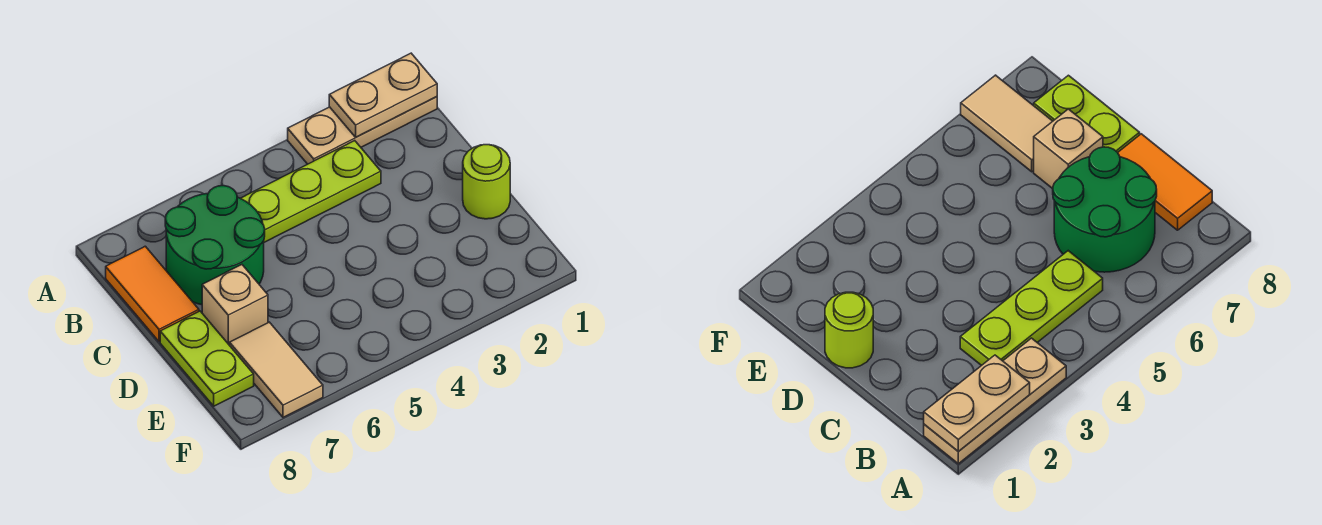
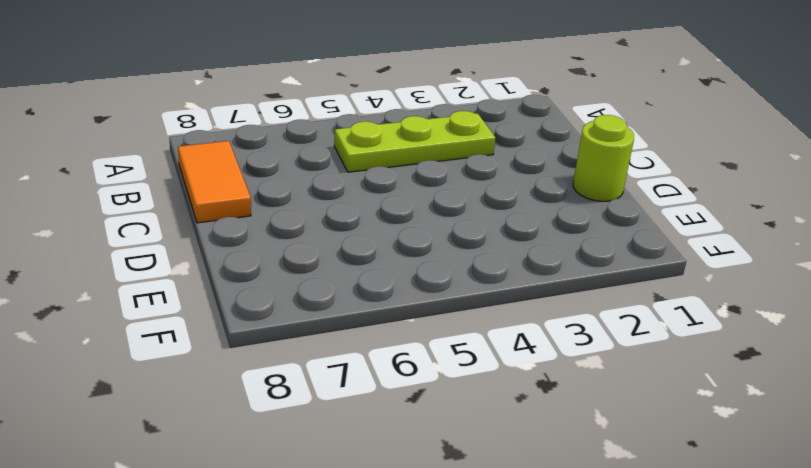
none -> tan 1x3 plate [288,97,437,164]
none -> green 2x2 round brick [165,186,265,305]

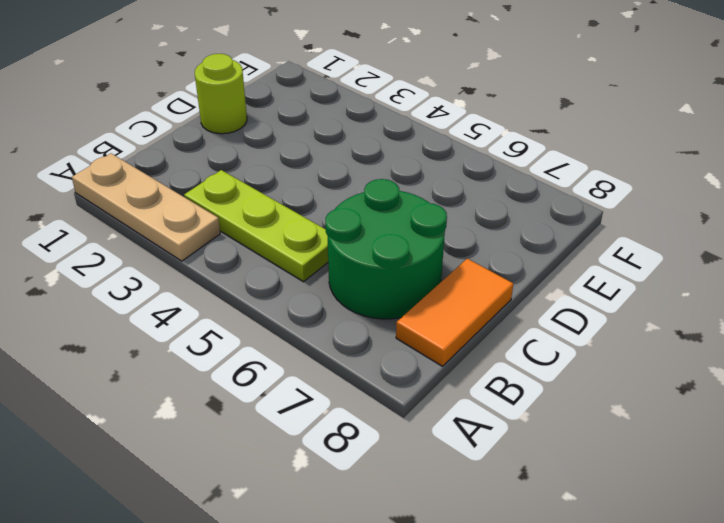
none -> tan 1x1 brick [202,265,268,345]
none -> lime 1x2 plate [160,311,254,406]

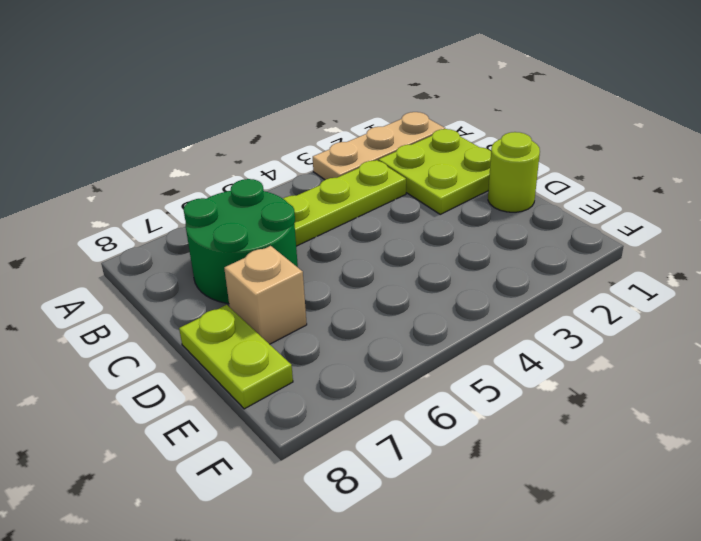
lime 2x2 plate [379,129,491,214] -> none
none -> orange 1x2 tile [106,246,199,342]
none -> tan 1x2 tile [230,322,323,417]

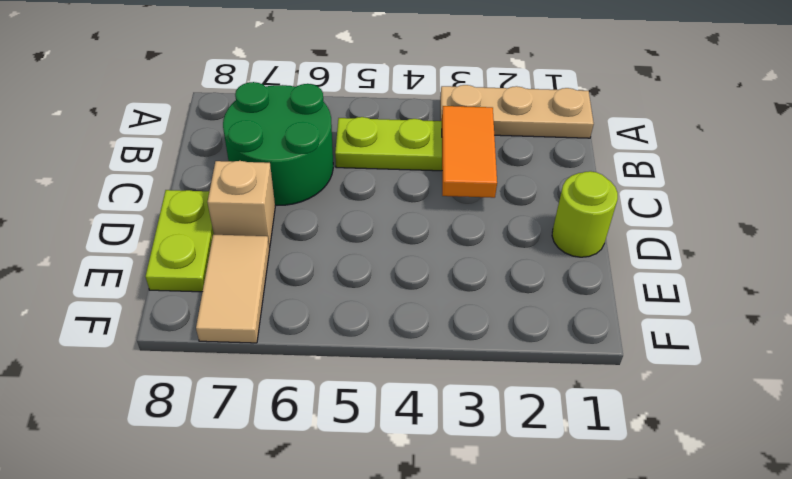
orange 1x2 tile [442,106,497,198] -> orange 1x2 tile moved to [106,246,199,342]
none -> tan 1x2 plate [329,53,437,137]

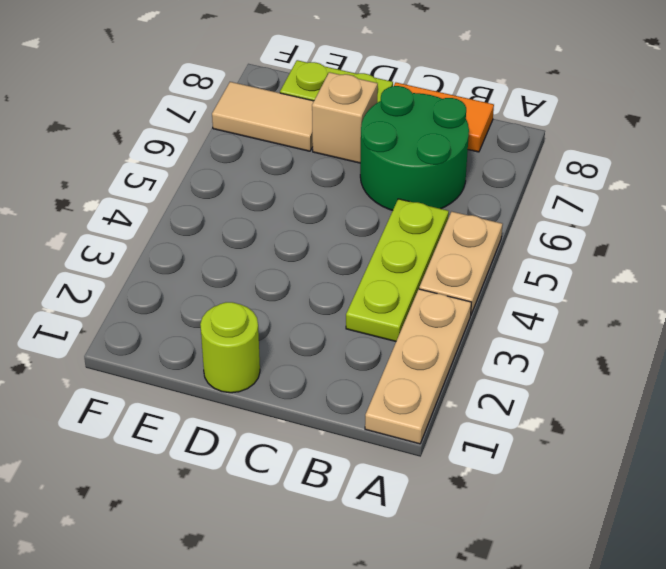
tan 1x2 plate [419,212,503,314] -> tan 1x2 plate moved to [329,53,437,137]

